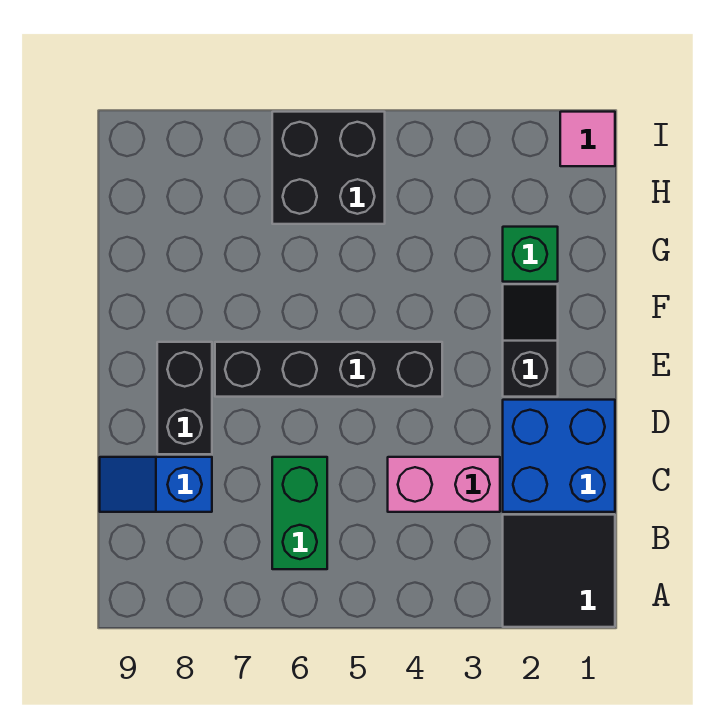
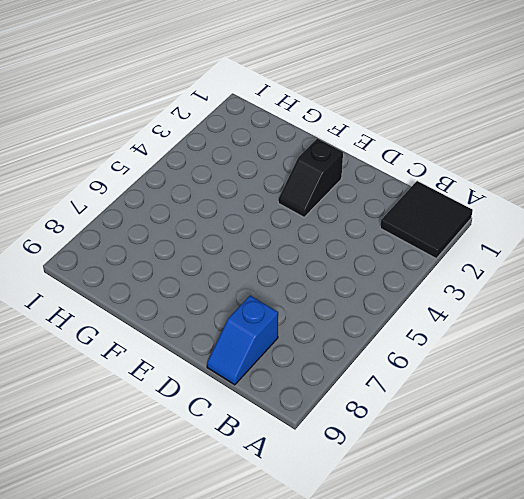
black 1x2 slope [278,139,343,217] -> black 1x2 slope turned to [503,284,558,397]
none -> green 1x2 brick [272,457,327,569]
none -> blue 2x2 brick [503,400,615,512]

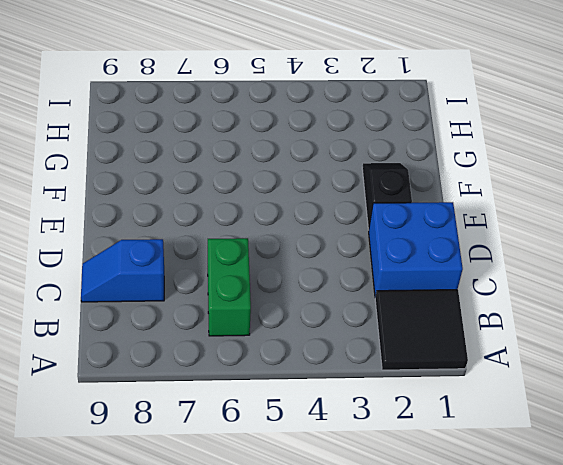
none -> pink 1x2 brick [388,457,500,512]
none -> black 1x2 brick [157,342,212,454]

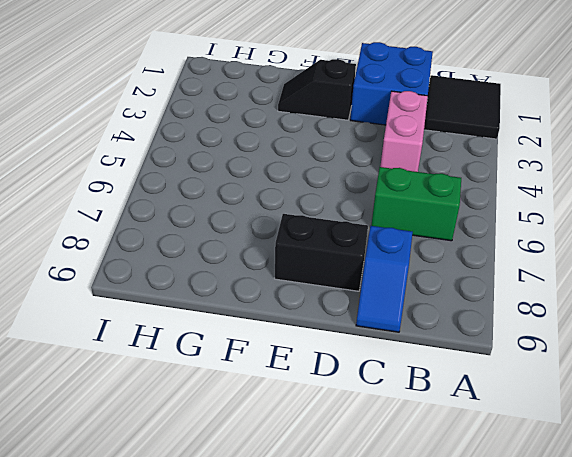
none -> black 1x4 brick [215,342,442,397]
none -> green 1x1 brick [503,227,558,282]

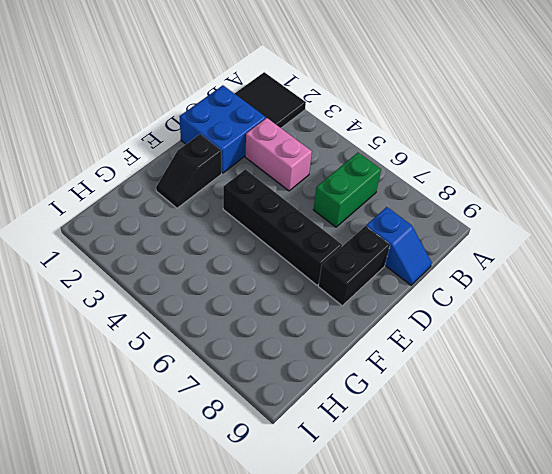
none -> green 1x1 brick [503,227,558,282]
none -> black 2x2 brick [272,112,385,224]

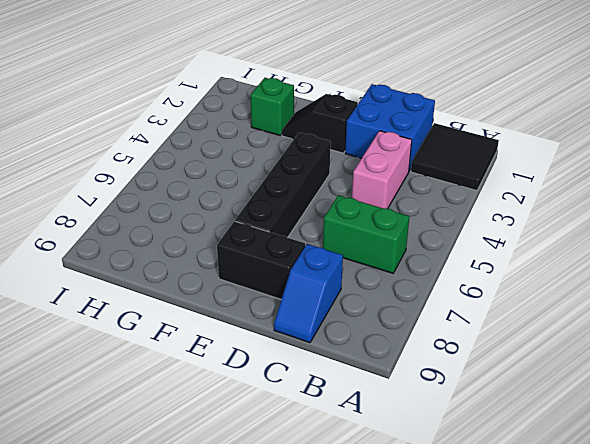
none -> black 2x2 brick [272,112,385,224]
none -> pink 1x1 tile [560,112,615,166]

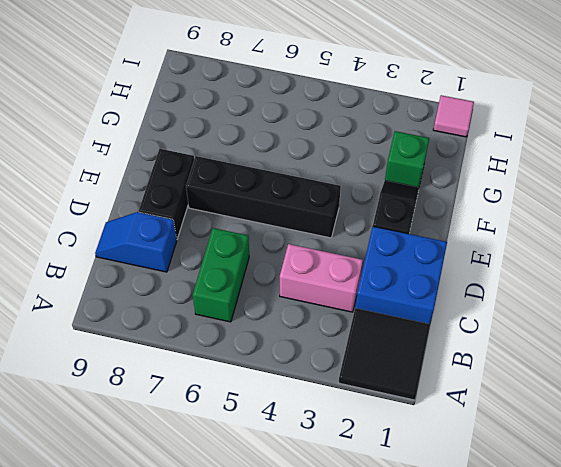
none -> black 2x2 brick [272,112,385,224]

